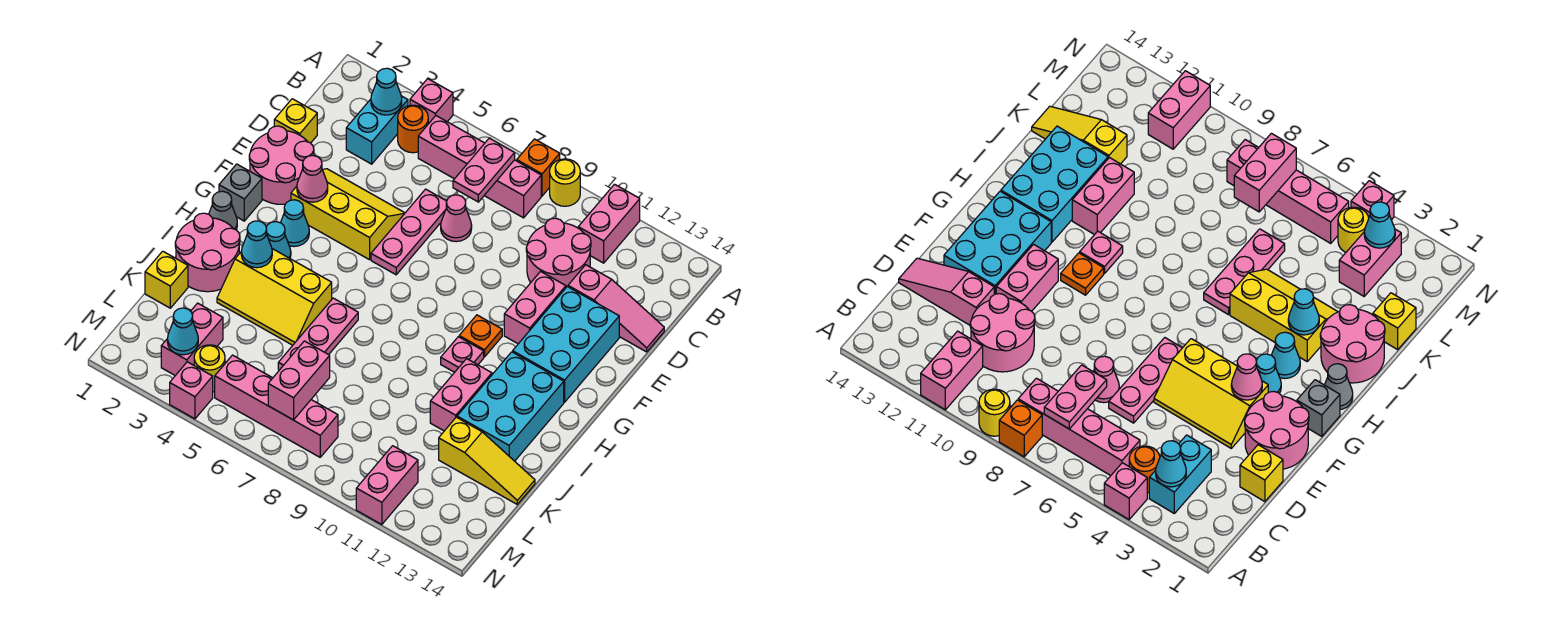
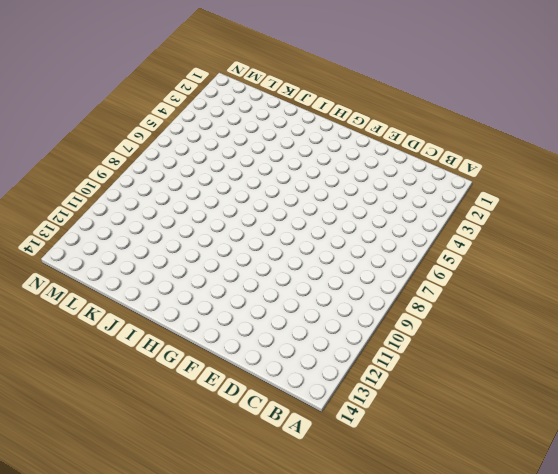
none -> pink 1x1 brick [410,79,453,124]
none -> orange 1x1 brick [517,139,560,196]
none -> yellow 1x1 round brick [550,159,580,206]
none -> pink 1x2 brick [578,184,640,263]

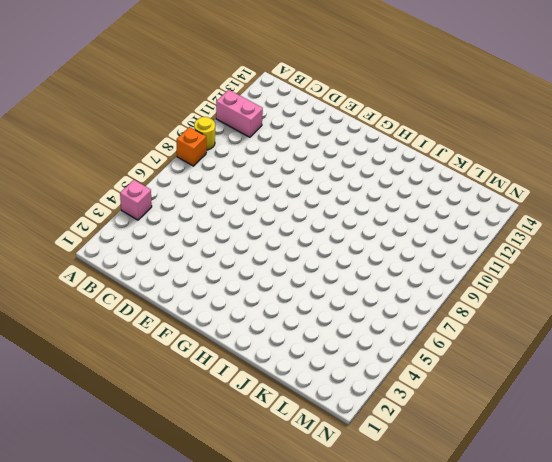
none -> cyan 1x2 brick [346,96,408,164]
none -> orange 1x1 round brick [398,105,428,153]
none -> pink 1x4 brick [418,116,541,218]
none -> pink 2x2 round brick [526,218,591,287]

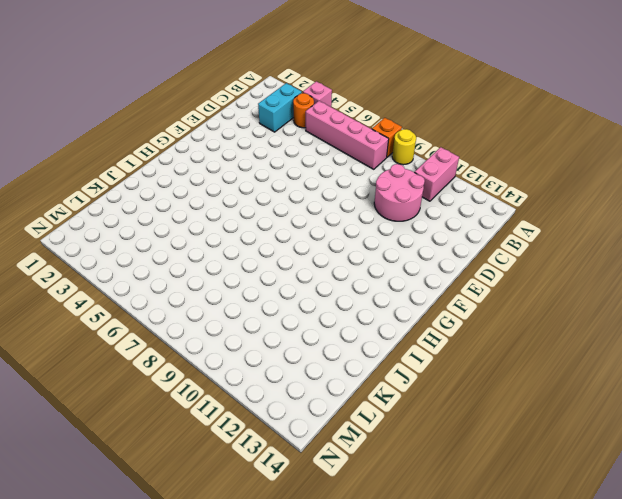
none -> yellow 1x1 brick [274,99,317,143]
none -> pink 1x3 plate [371,189,447,275]
none -> pink 1x1 cone [441,195,472,242]
none -> pink 1x3 slope [568,265,664,352]

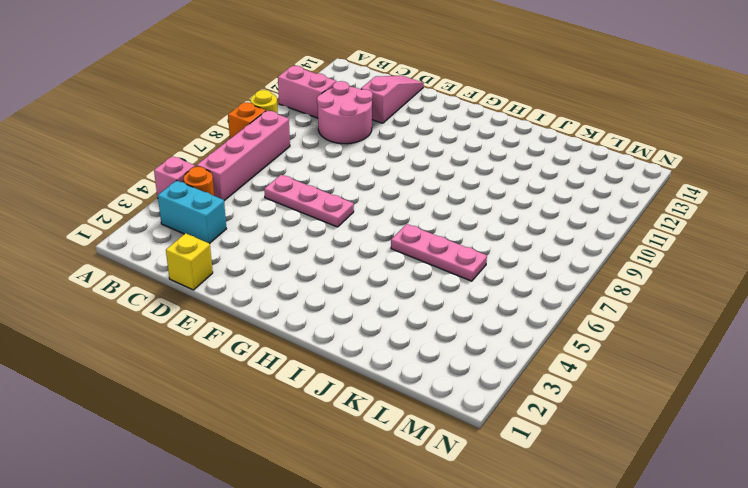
none -> pink 1x1 cone [441,195,472,242]
none -> pink 2x2 round brick [249,126,314,204]
none -> yellow 2x3 slope [291,169,405,260]
none -> pink 1x2 brick [504,272,566,344]

